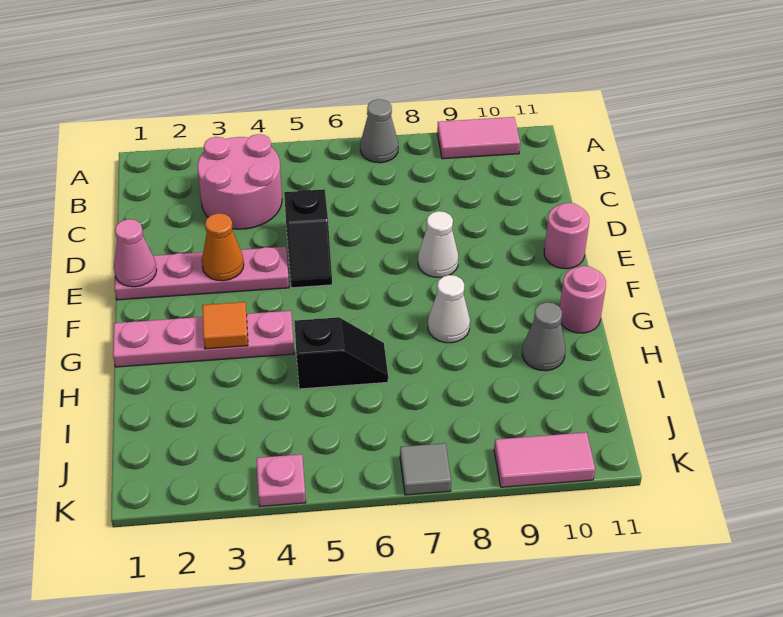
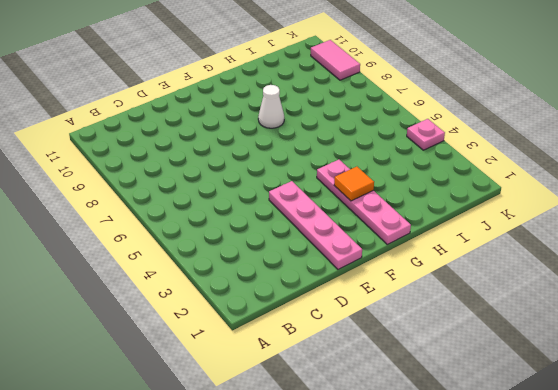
none -> grey 1x1 cone [360,99,398,163]
none -> pink 1x2 tile [437,117,520,159]
none -> pink 2x2 round brick [197,134,282,229]

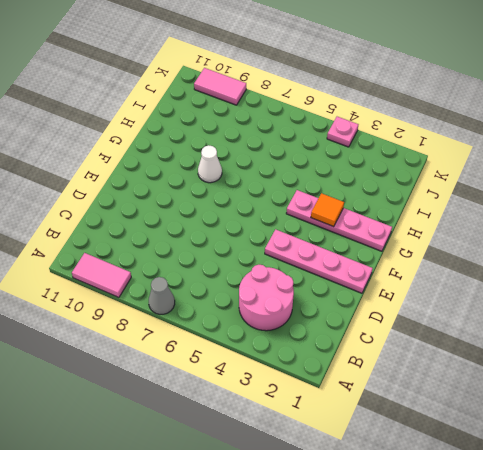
none -> black 1x2 slope [284,189,332,288]
none -> white 1x1 cone [418,211,458,277]
none -> pink 1x1 round brick [544,203,589,269]

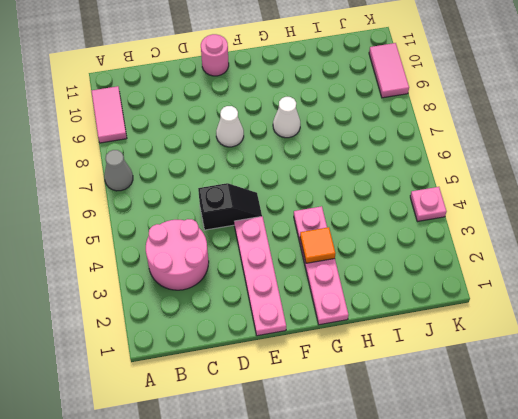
none -> pink 1x1 round brick [560,266,606,333]
none -> black 1x2 slope [295,317,388,389]
none -> grey 1x1 cone [522,302,565,371]

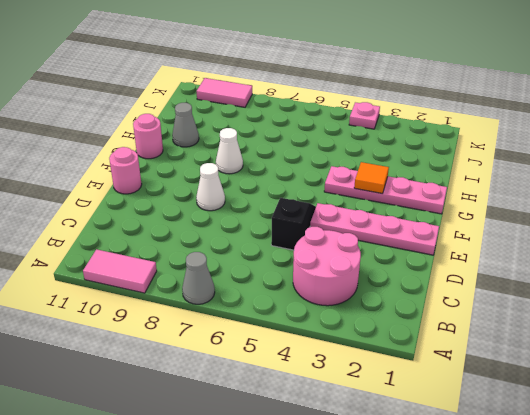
none -> black 1x2 slope [295,317,388,389]
none -> grey 1x1 tile [400,443,451,495]
none -> pink 1x1 cone [114,219,157,287]

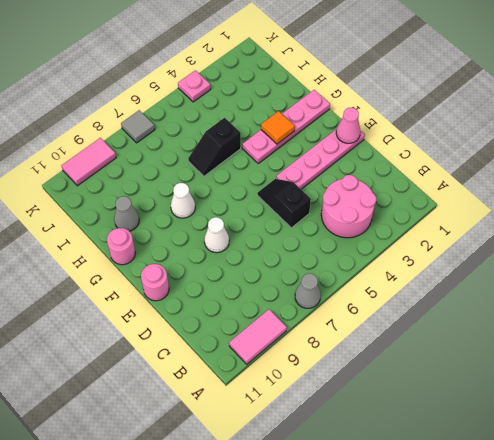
none -> orange 1x1 cone [202,213,244,281]

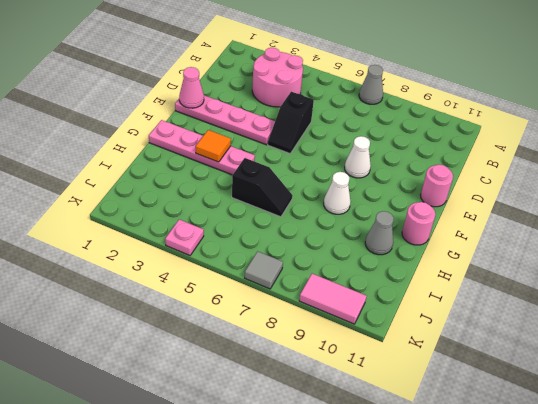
none -> pink 1x2 tile [437,117,520,159]
none -> orange 1x1 cone [202,213,244,281]

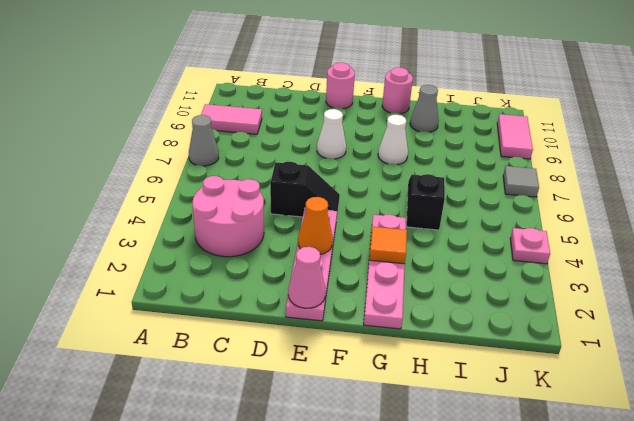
pink 1x2 tile [201,104,262,134] -> pink 1x2 tile turned to [437,117,520,159]

